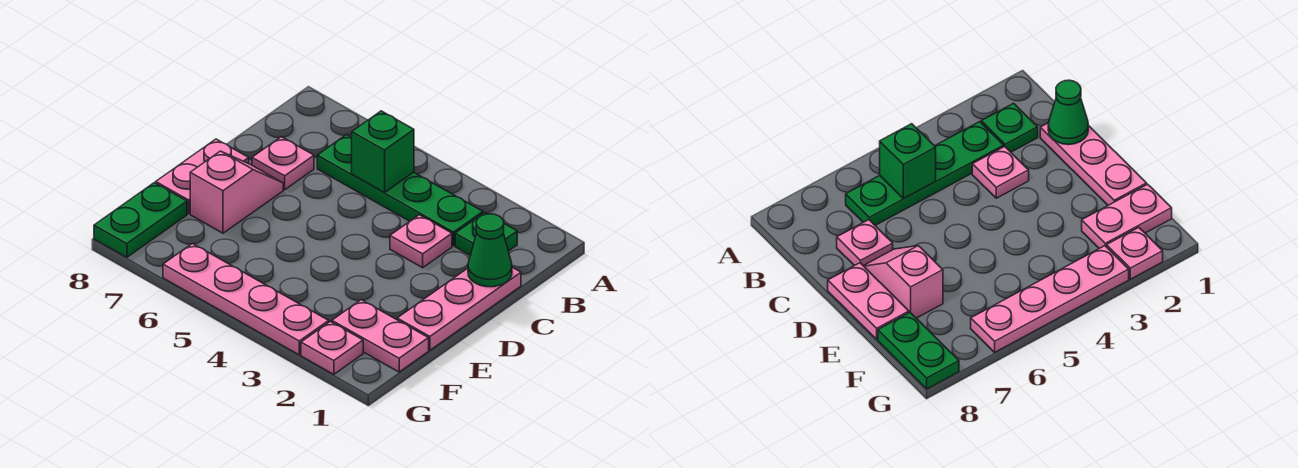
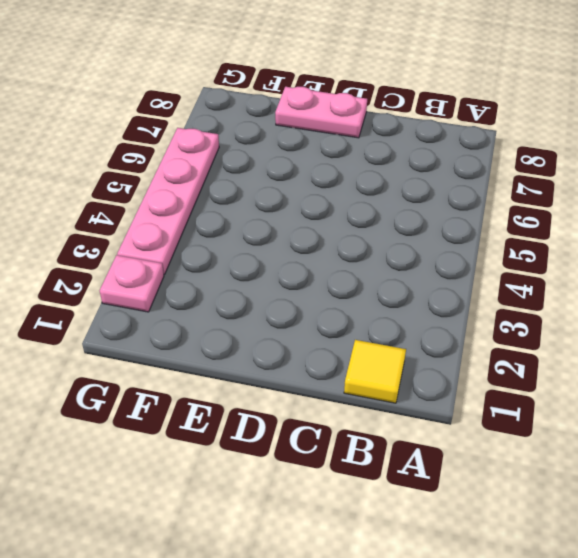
yellow 1x1 tile [344,340,406,403] -> none
none -> green 1x1 plate [455,212,517,255]
none -> green 1x4 plate [317,134,483,246]
none -> pink 1x3 plate [397,267,521,350]

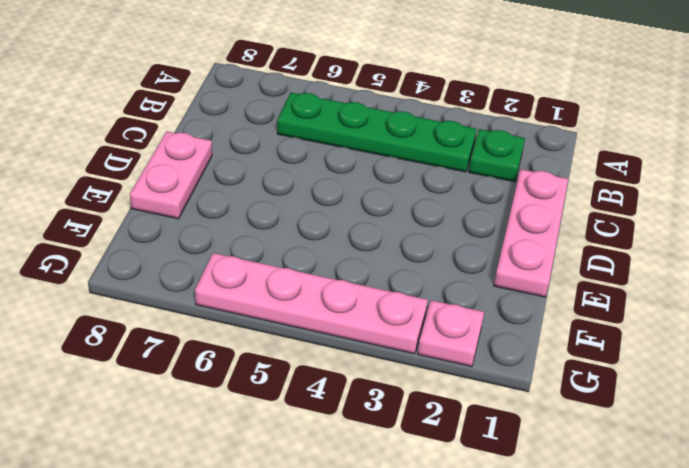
none -> pink 1x1 plate [390,215,452,268]
none -> pink 1x1 plate [252,137,314,190]
none -> pink 1x2 slope [190,151,283,233]

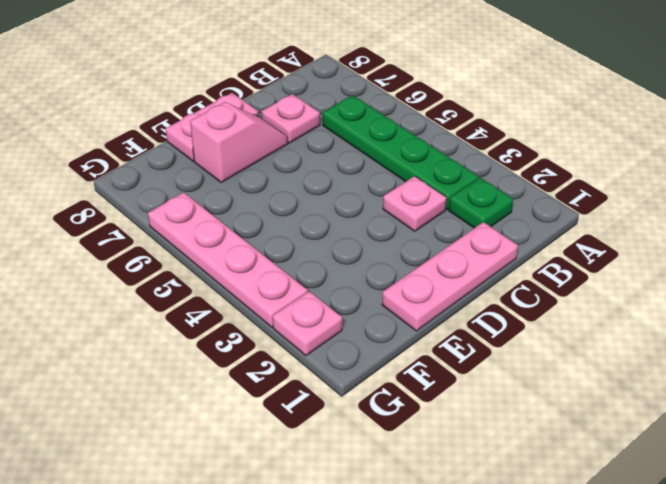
none -> pink 1x2 plate [332,300,429,372]
none -> green 1x2 plate [94,183,187,257]
none -> green 1x1 brick [352,111,414,192]

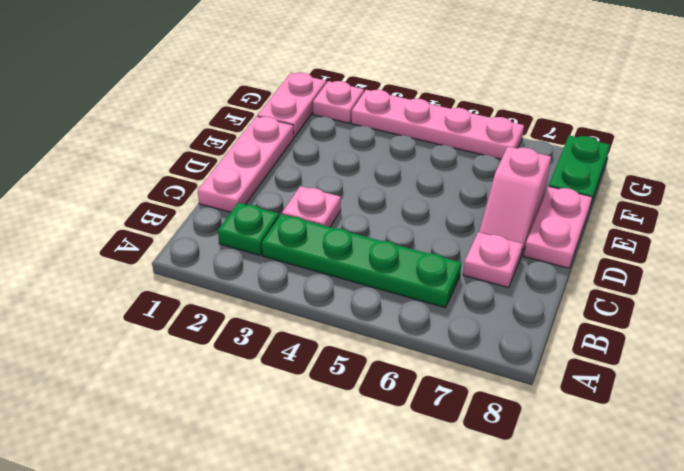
pink 1x2 plate [257,73,326,137] -> pink 1x2 plate turned to [332,300,429,372]
none -> green 1x1 brick [352,111,414,192]
none -> green 1x1 cone [468,214,512,287]

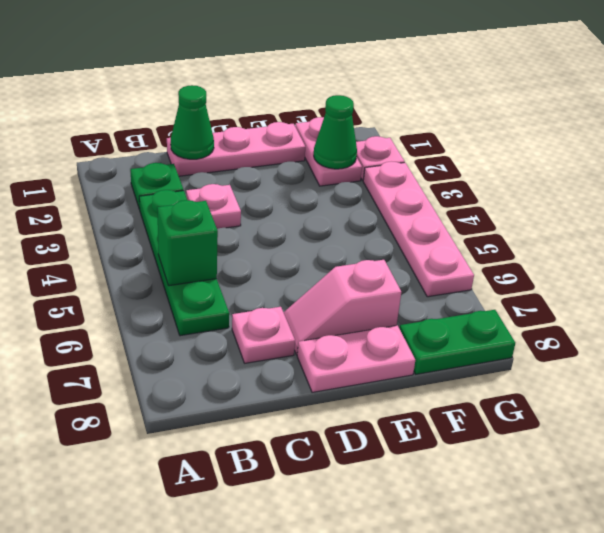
green 1x1 cone [314,95,357,169] -> none

